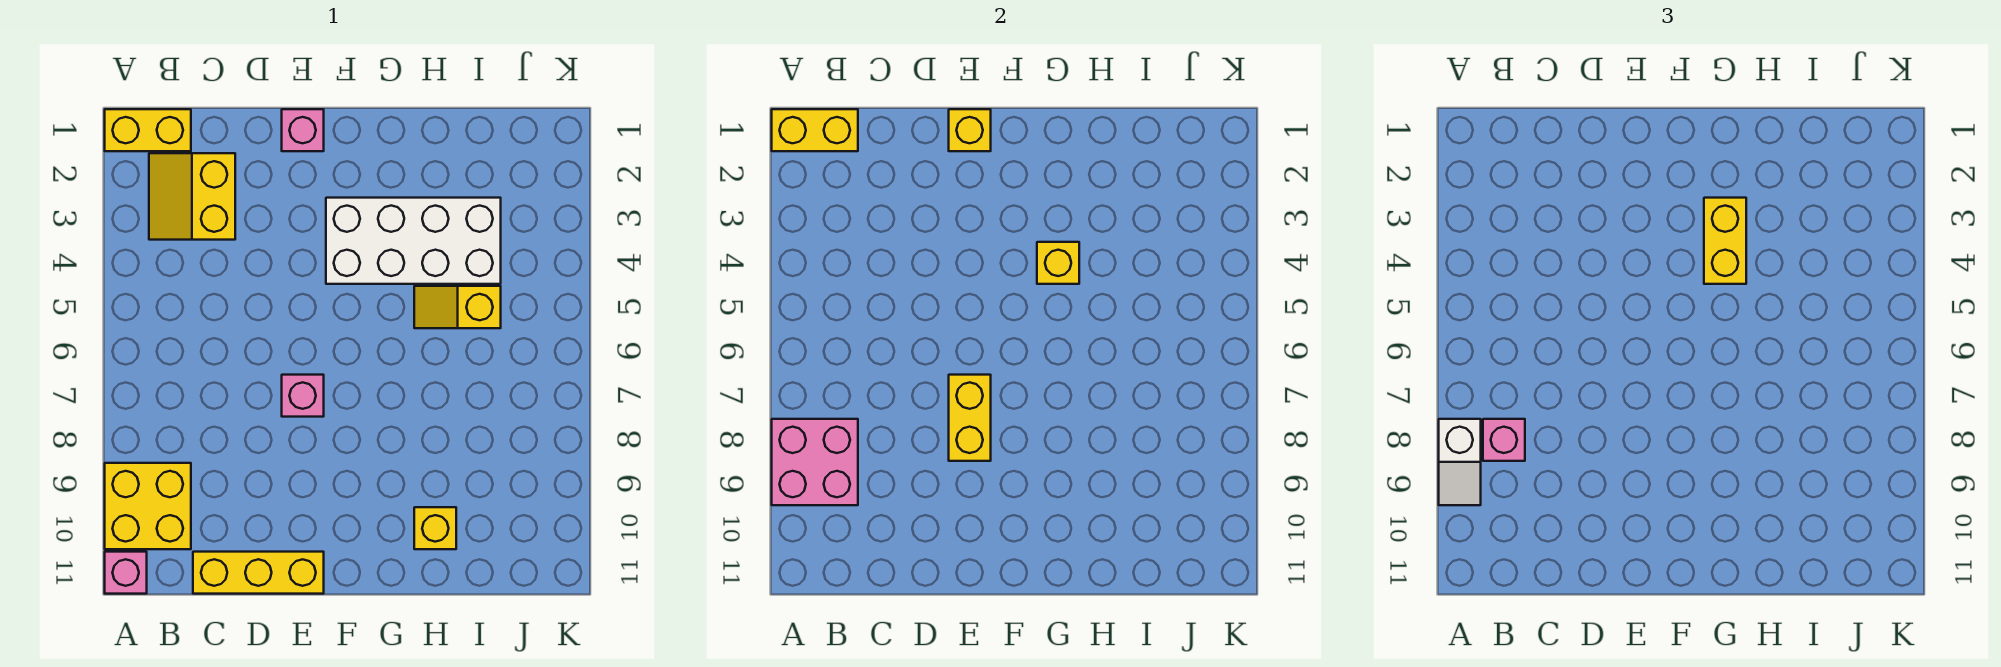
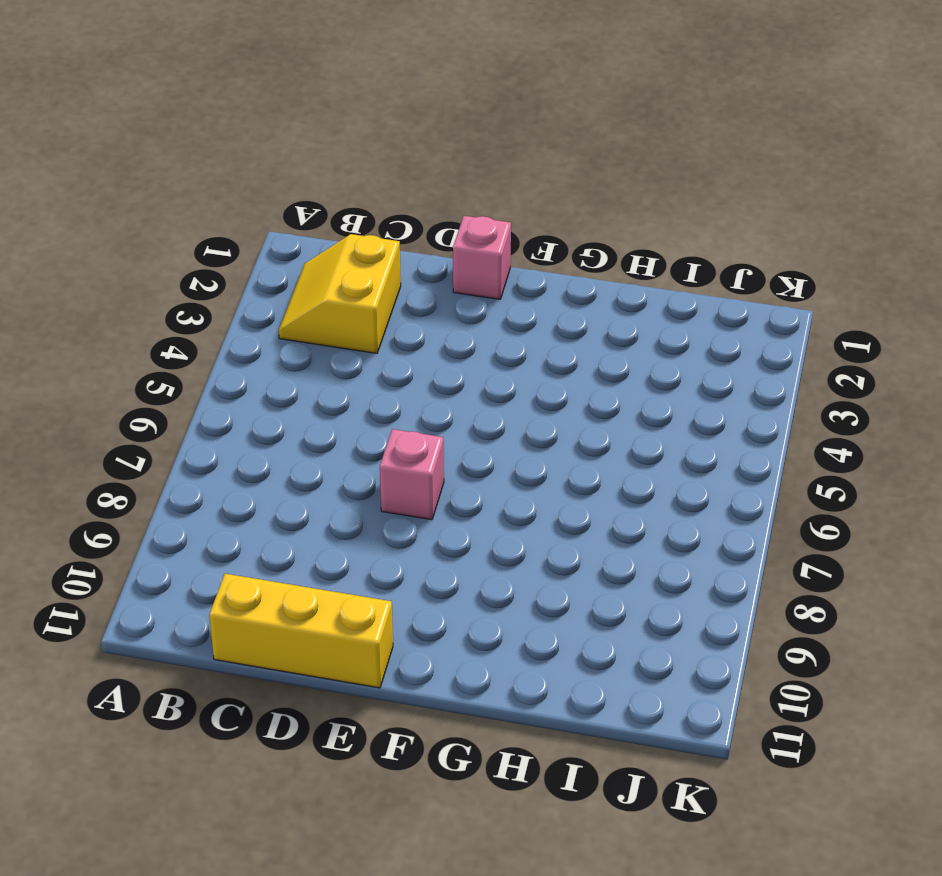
none -> yellow 1x2 brick [105,109,191,151]
none -> yellow 2x2 brick [105,463,191,549]
none -> pink 1x1 brick [105,552,147,594]

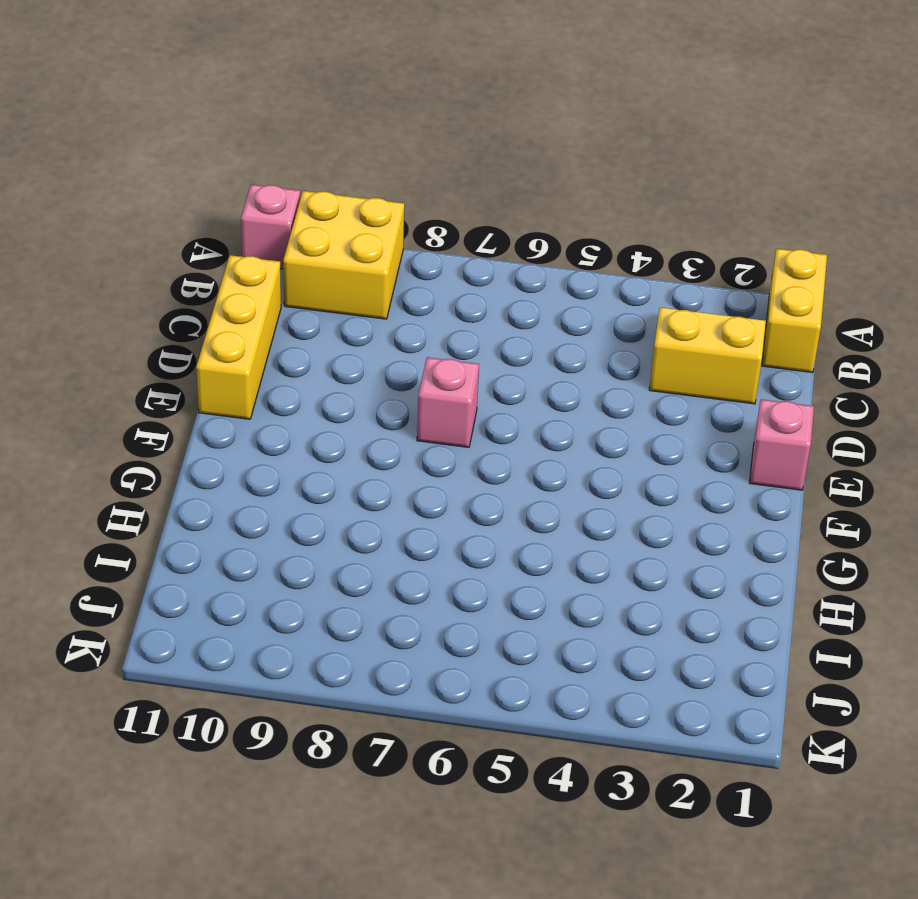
none -> white 2x4 brick [326,198,501,284]
none -> yellow 1x2 slope [414,286,501,328]
none -> yellow 1x1 brick [414,507,456,549]

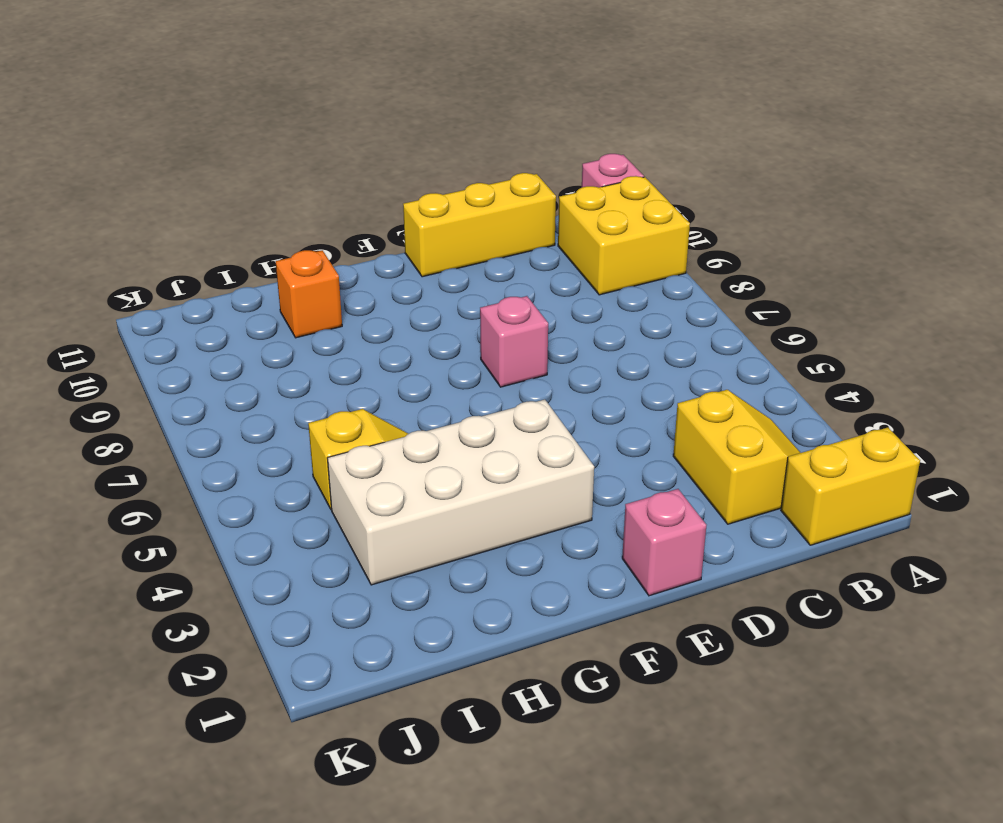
orange 1x1 brick [276,250,342,338] -> yellow 1x1 brick [414,507,456,549]
none -> yellow 1x2 brick [772,109,858,151]
none -> pink 2x2 brick [772,419,858,505]
none -> yellow 1x1 brick [949,109,991,151]

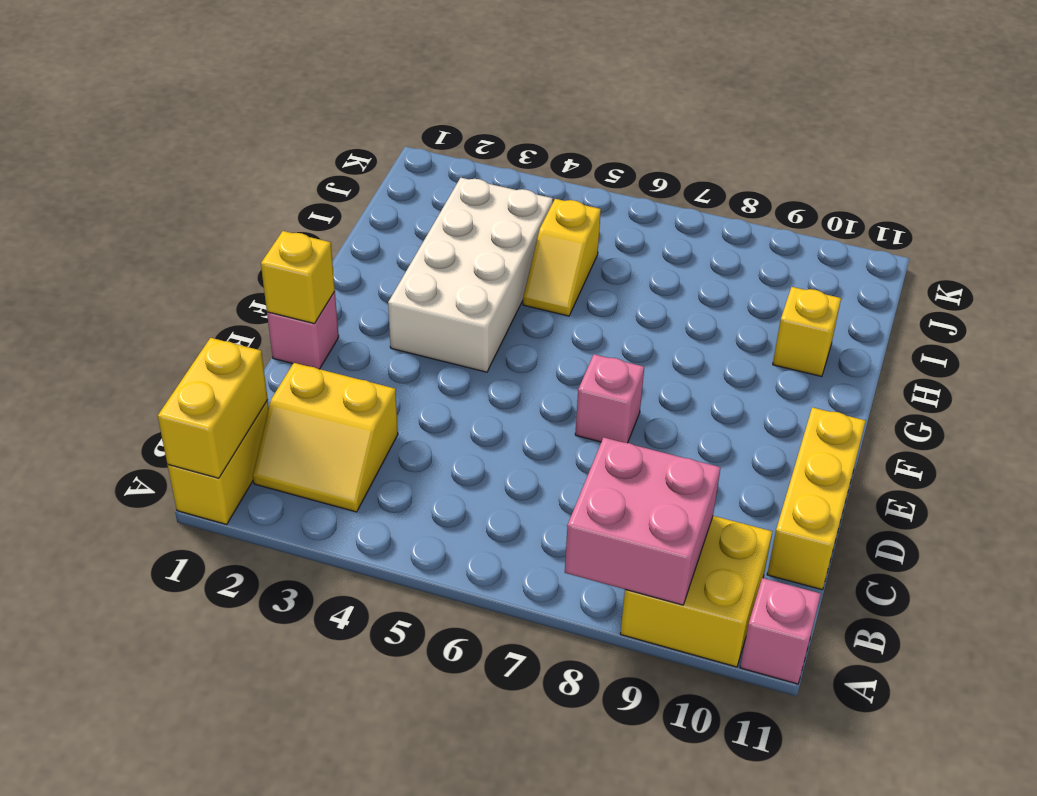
none -> yellow 1x2 brick [949,375,991,461]
none -> yellow 1x1 brick [1037,242,1079,284]
none -> white 1x2 slope [1439,419,1481,505]

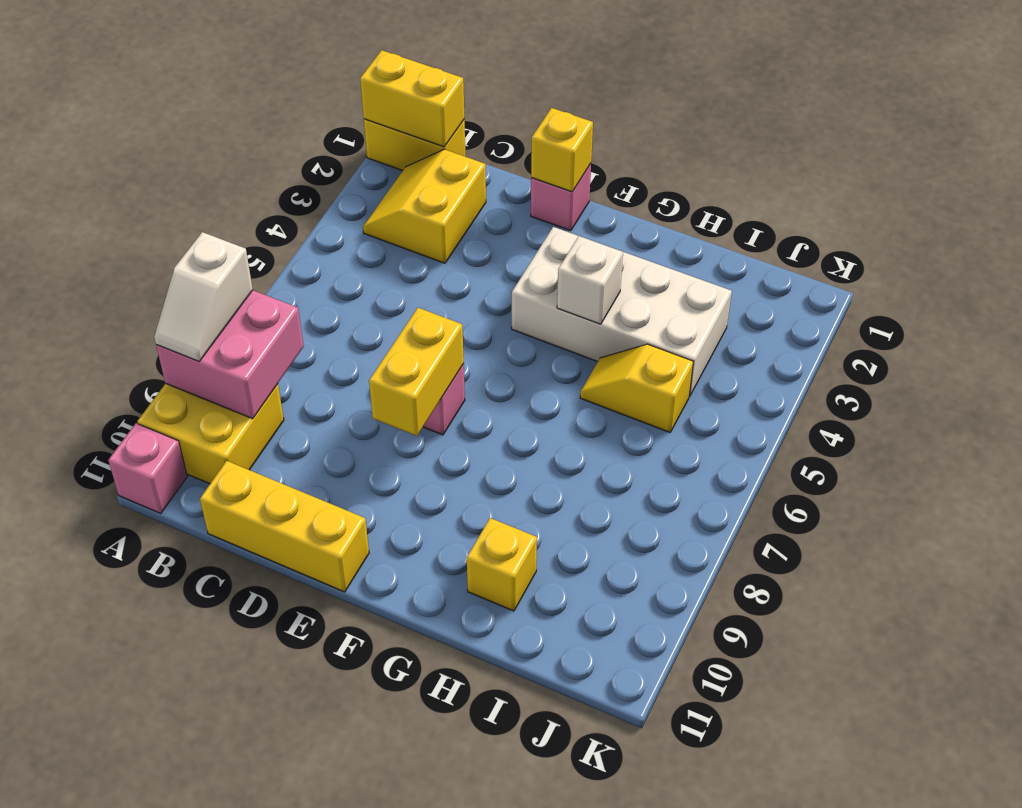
white 1x1 brick [557,236,623,324] -> yellow 1x1 brick [1037,242,1079,284]
none -> pink 1x1 brick [1483,419,1525,461]
none -> yellow 1x2 brick [1704,198,1746,284]

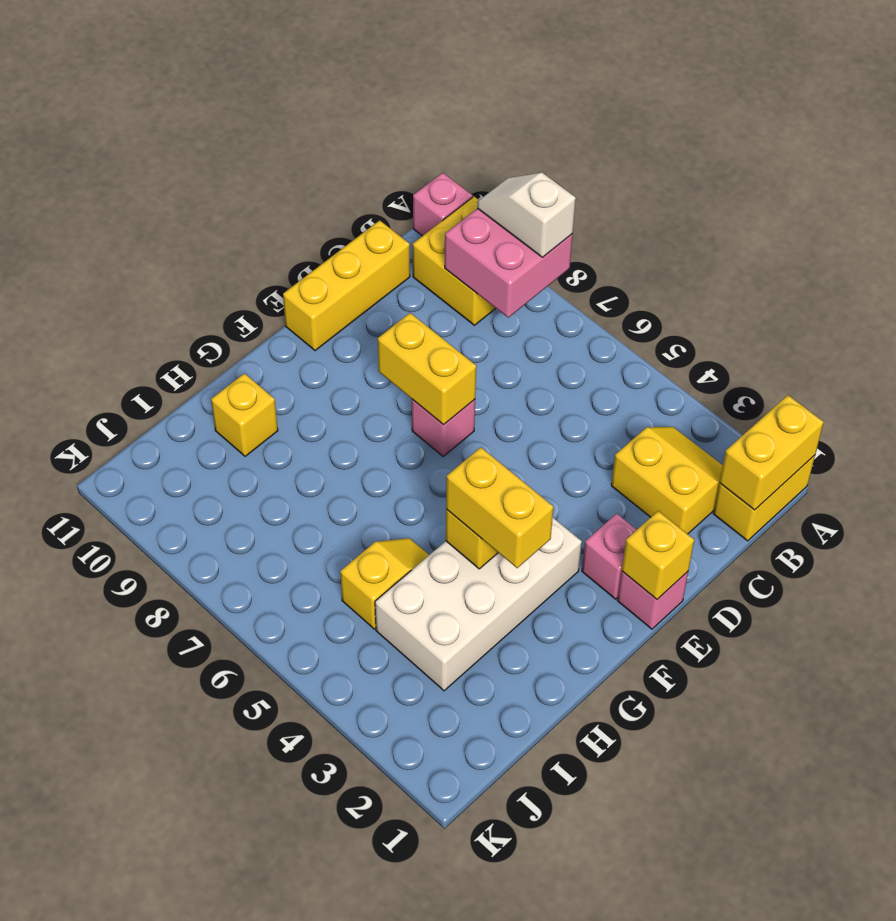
pink 1x1 brick [582,513,637,599] -> pink 1x1 brick moved to [1483,419,1525,461]

